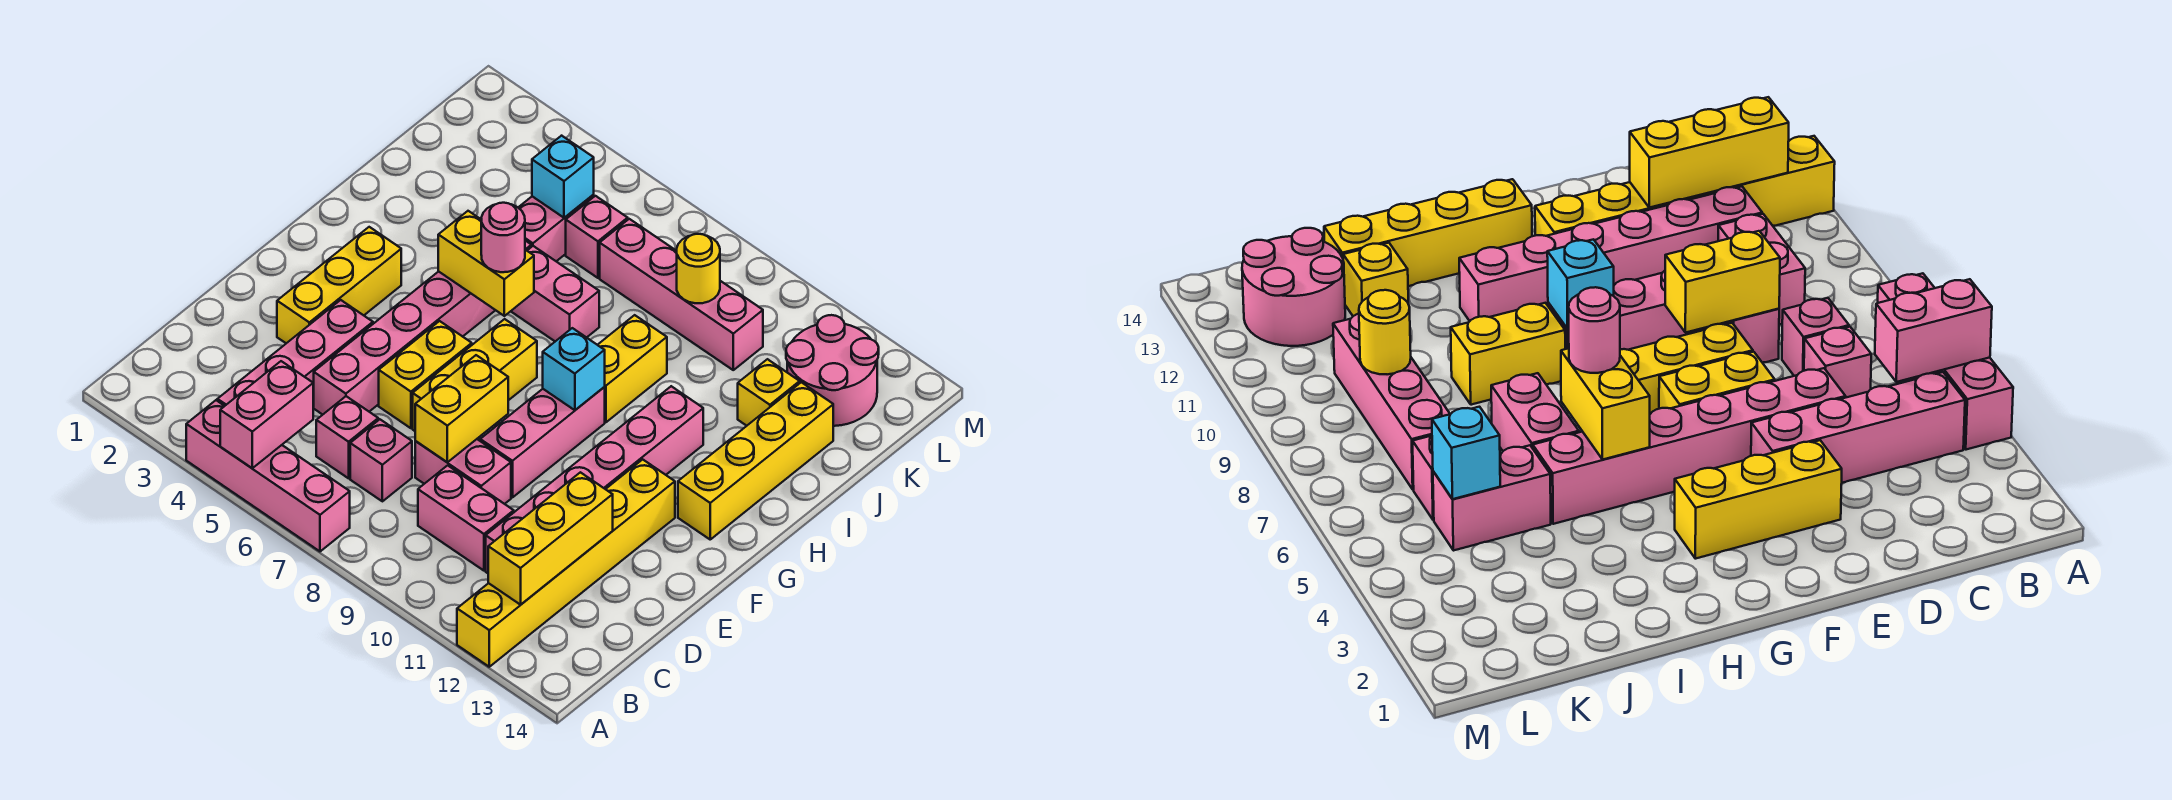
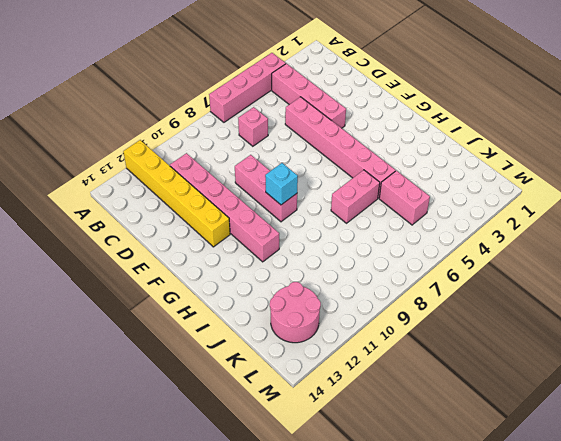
none -> pink 1x1 brick [316,396,378,478]
none -> pink 1x2 brick [418,465,514,571]
none -> pink 1x2 brick [415,439,511,504]

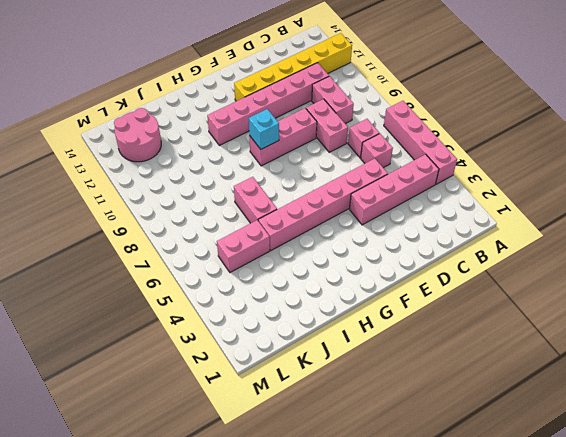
none -> yellow 1x3 brick [277,227,401,343]
none -> yellow 1x2 brick [379,321,472,428]
none -> yellow 1x3 brick [413,319,537,431]

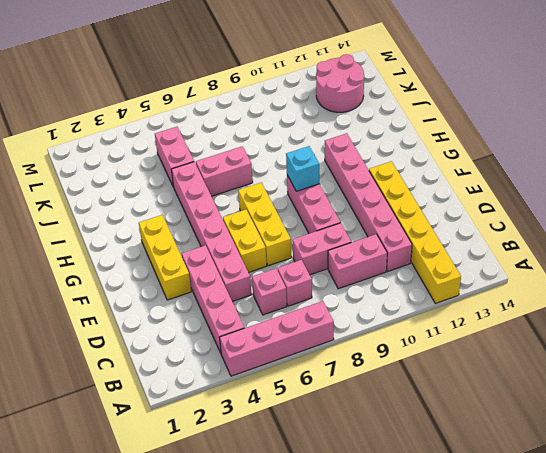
none -> yellow 1x4 brick [678,382,833,539]
none -> yellow 1x2 brick [598,315,667,422]
none -> yellow 1x1 brick [738,359,800,426]

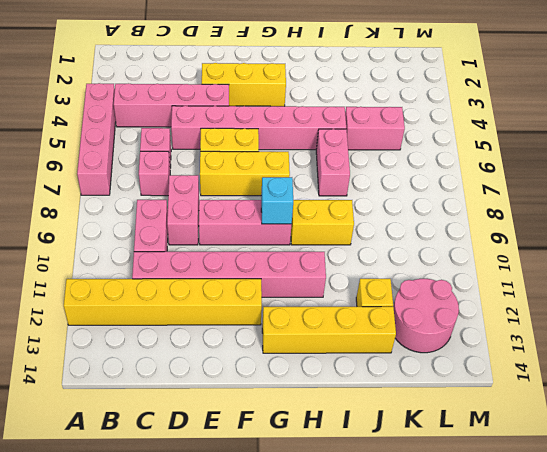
none -> pink 1x1 brick [566,196,628,278]
none -> pink 1x4 brick [600,219,763,370]
none -> pink 1x2 brick [220,361,313,468]

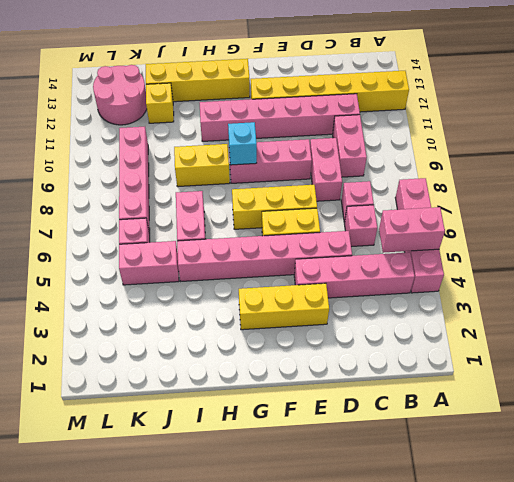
none -> yellow 1x3 brick [488,472,613,605]
none -> yellow 1x2 brick [415,355,508,462]
none -> yellow 1x2 brick [438,211,534,316]

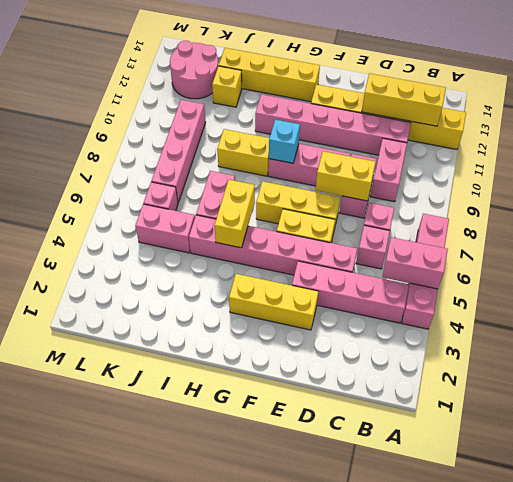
none -> cyan 1x1 brick [532,136,594,218]
none -> yellow 1x1 round brick [677,234,720,303]
none -> pink 1x1 round brick [481,203,525,272]

